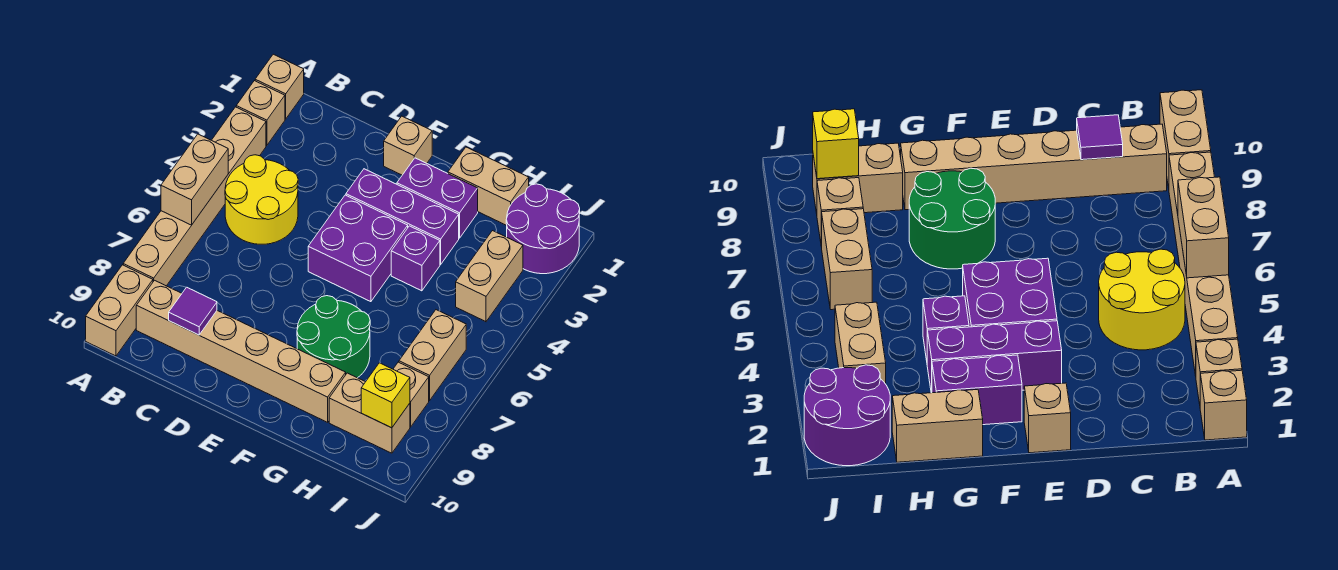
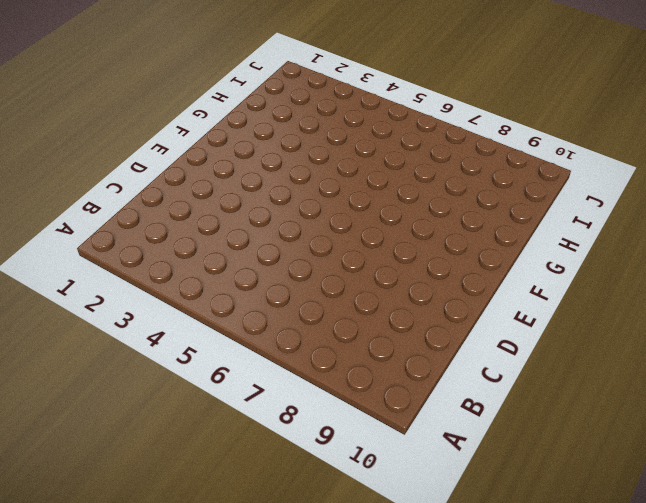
none -> tan 1x1 brick [255,54,304,119]
none -> tan 1x1 brick [236,81,285,145]
none -> tan 1x6 brick [123,107,266,286]

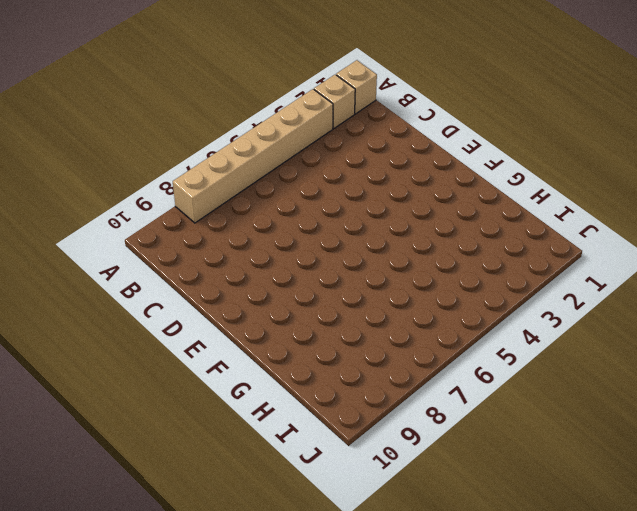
none -> tan 1x2 brick [86,265,153,356]
none -> yellow 2x2 round brick [225,155,298,244]
none -> tan 1x6 brick [136,280,346,422]

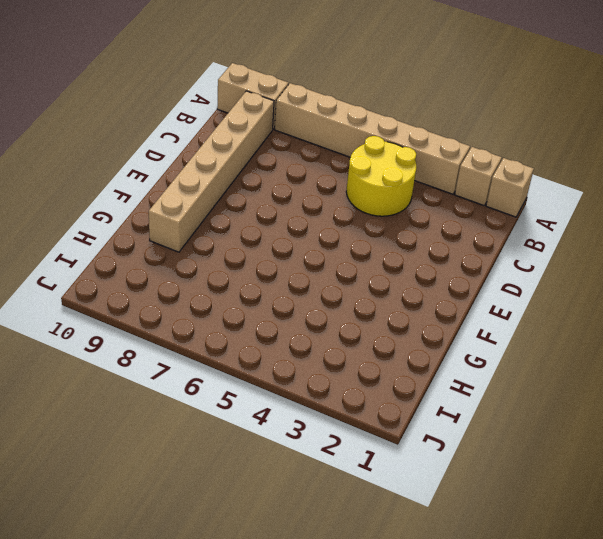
none -> tan 1x1 brick [384,116,432,175]
none -> purple 1x3 brick [346,169,459,264]
none -> purple 2x2 brick [308,195,408,302]

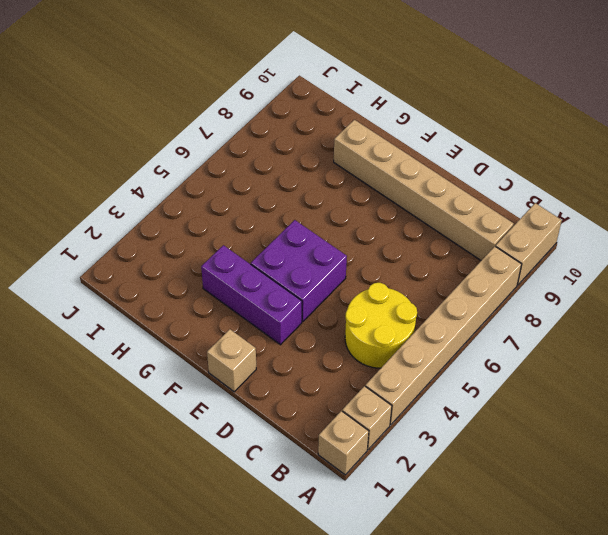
none -> purple 1x2 brick [397,158,478,238]
none -> green 2x2 round brick [297,296,370,378]
none -> tan 1x2 brick [448,147,529,225]

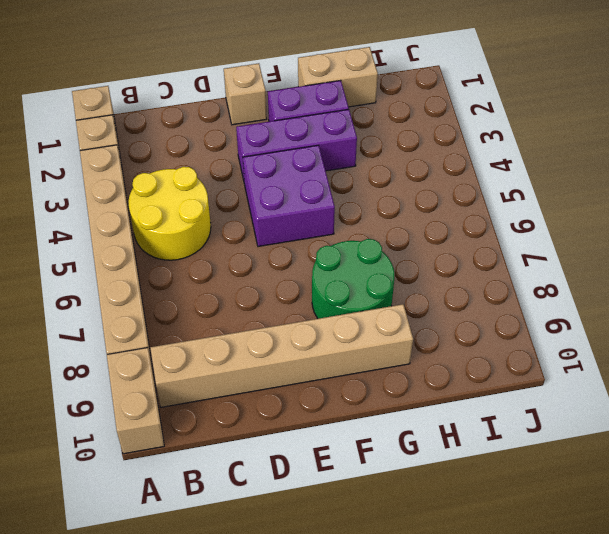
none -> purple 1x1 brick [391,226,440,291]
none -> tan 1x2 brick [329,373,410,453]
none -> purple 2x2 round brick [506,184,580,274]

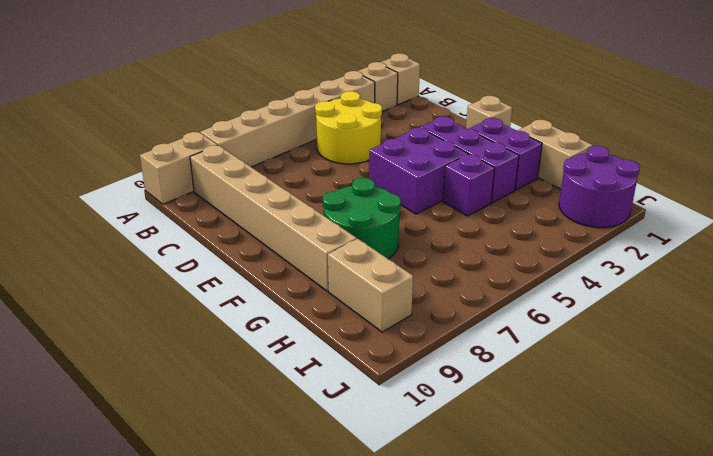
none -> tan 1x2 brick [456,231,523,322]
none -> tan 1x2 brick [399,310,466,401]
none -> tan 1x1 brick [393,362,429,427]

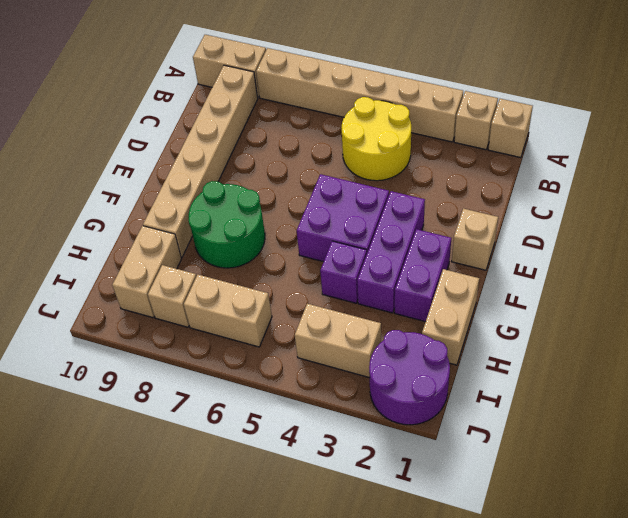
none -> tan 1x2 brick [161,134,228,225]
none -> purple 1x1 tile [169,287,217,335]
none -> yellow 1x1 brick [361,363,410,428]

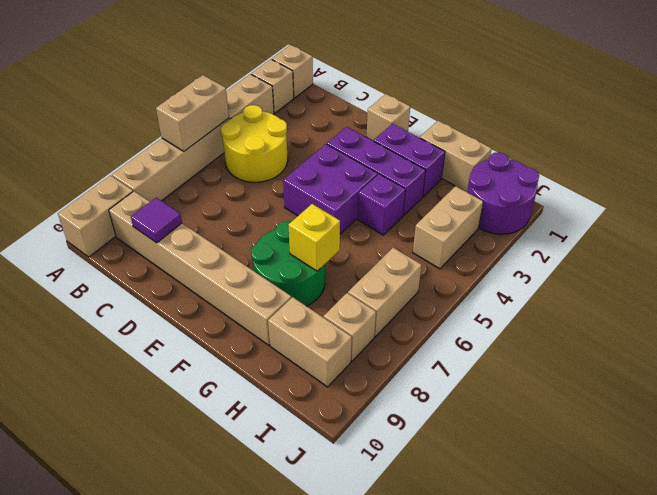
yellow 1x1 brick [289,204,340,271] -> yellow 1x1 brick moved to [361,363,410,428]

